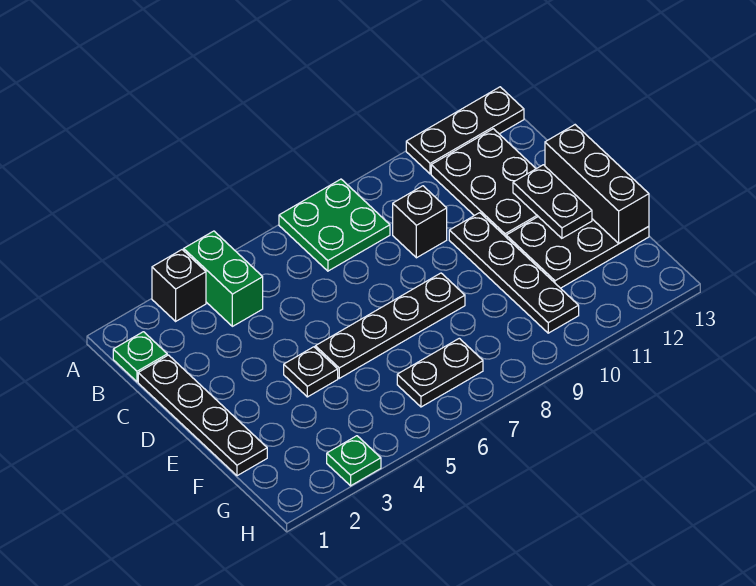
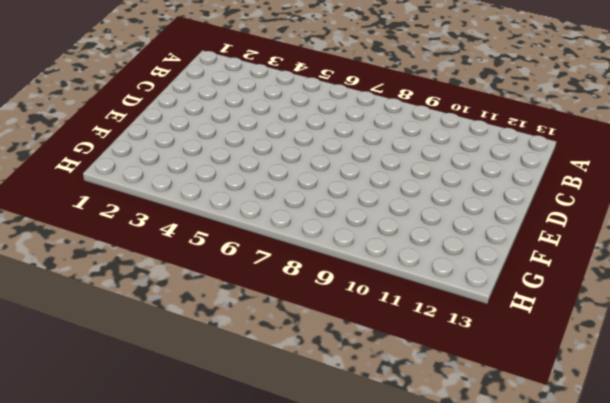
none -> black 1x1 brick [152,250,206,321]
none -> green 1x2 brick [184,231,263,326]
none -> green 2x2 plate [279,179,390,271]

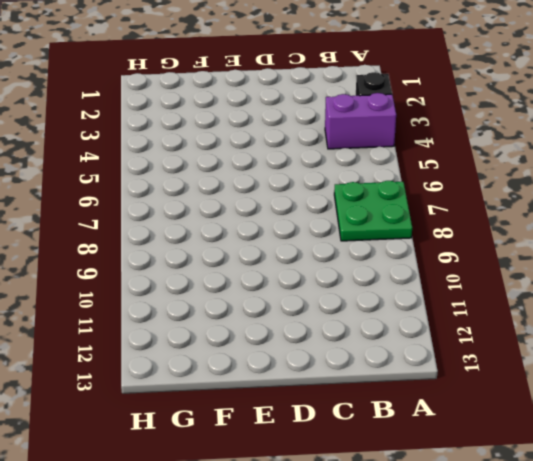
purple 1x2 brick [325,93,396,149] -> green 1x2 brick [184,231,263,326]
none -> black 1x3 plate [406,87,524,174]
none -> green 1x1 plate [113,332,167,382]
none -> black 2x3 plate [431,129,538,237]

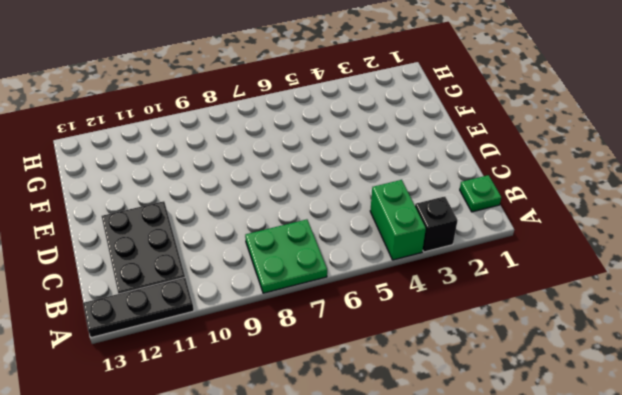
none -> black 1x4 plate [138,355,267,476]
none -> black 1x1 brick [393,186,447,258]
none -> black 1x4 plate [449,213,579,333]

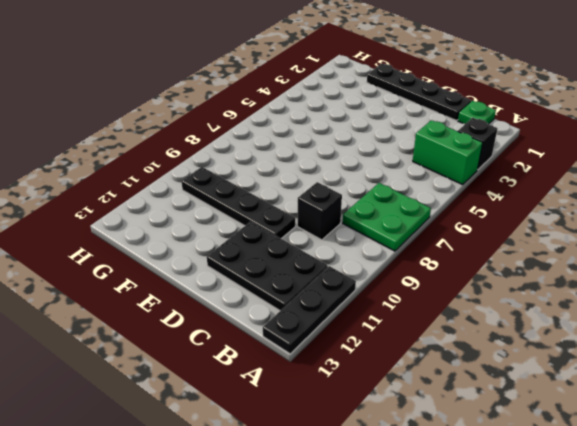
none -> black 1x1 plate [284,347,338,397]
none -> black 1x4 plate [315,273,465,378]
none -> black 2x3 plate [506,217,649,288]

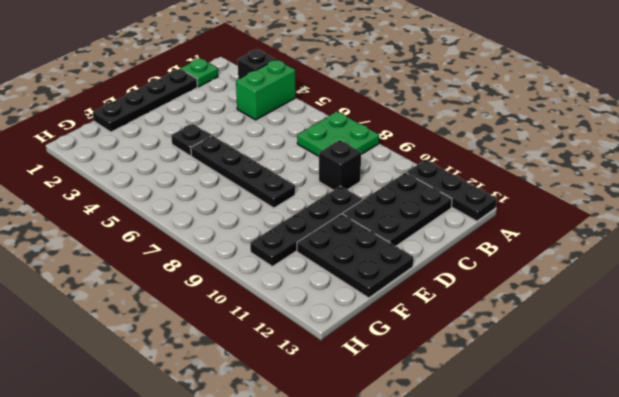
none -> black 1x2 plate [397,338,483,407]
none -> green 1x1 plate [327,436,381,486]
none -> black 1x2 plate [513,165,592,238]

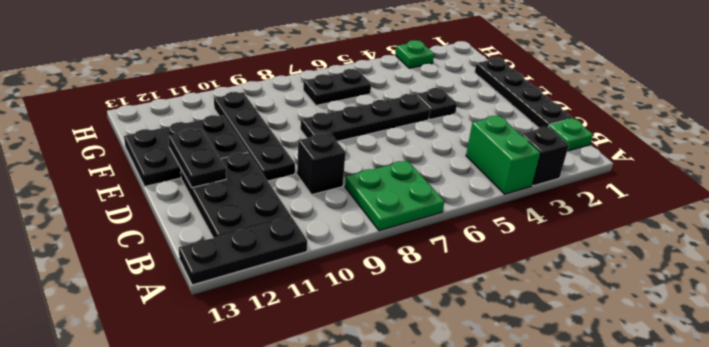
none -> black 1x3 brick [545,125,649,243]

